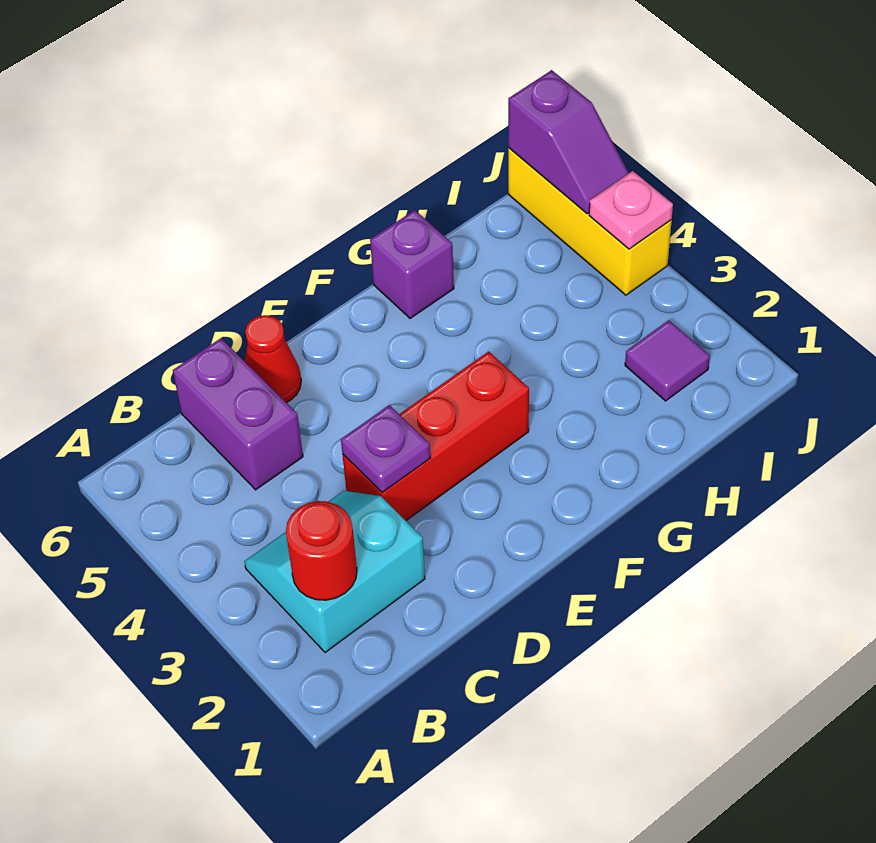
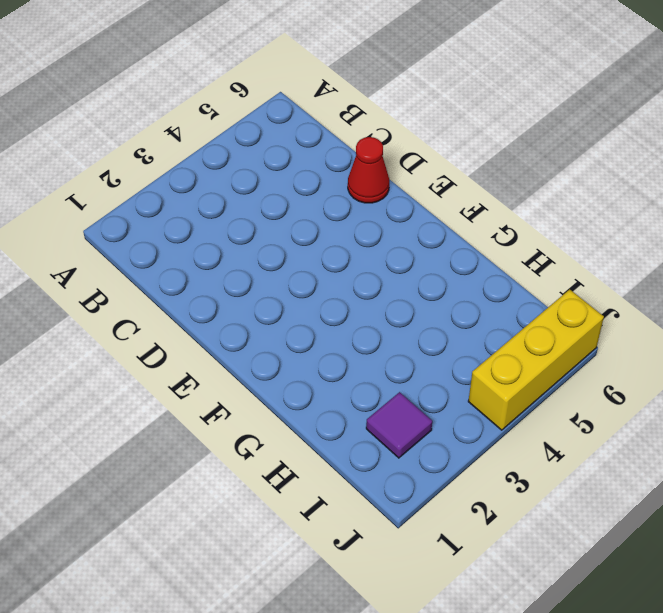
none -> cyan 2x2 slope [244,491,425,653]
none -> purple 1x2 brick [173,338,303,490]

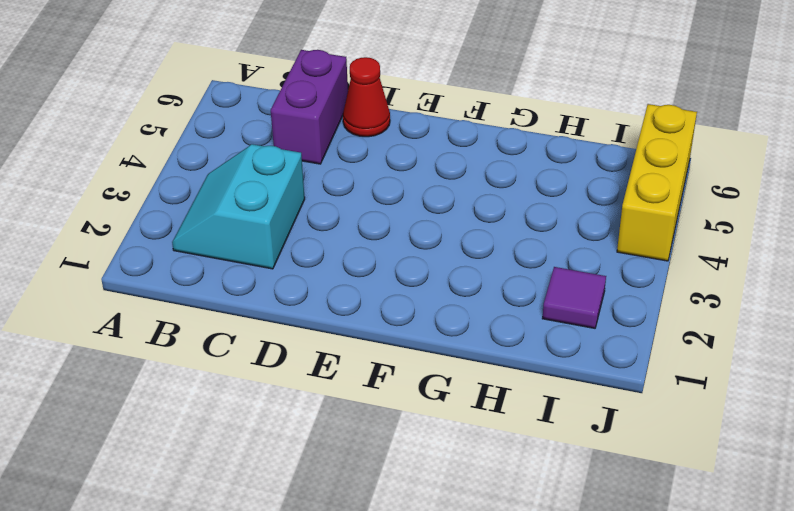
cyan 2x2 slope [172,144,305,269] -> cyan 2x2 slope turned to [244,491,425,653]
none -> red 1x3 brick [342,351,529,520]
none -> purple 1x1 brick [370,210,454,319]

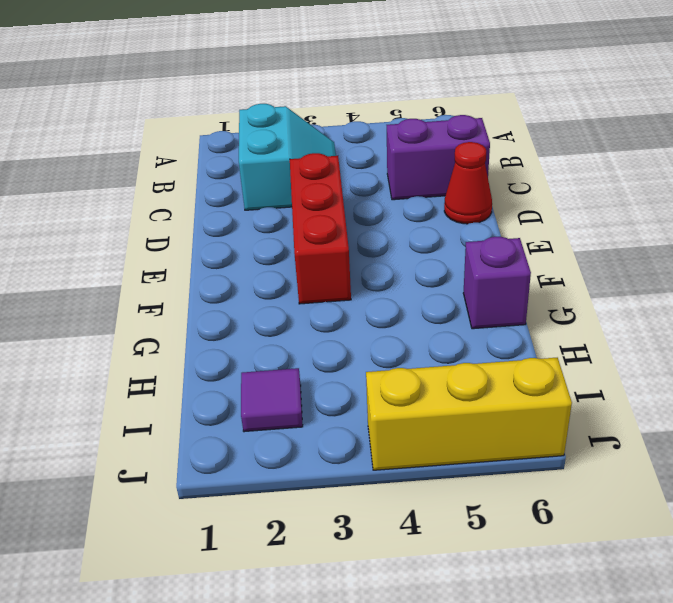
none -> red 1x1 round brick [286,501,357,600]
none -> purple 1x1 plate [341,405,430,493]

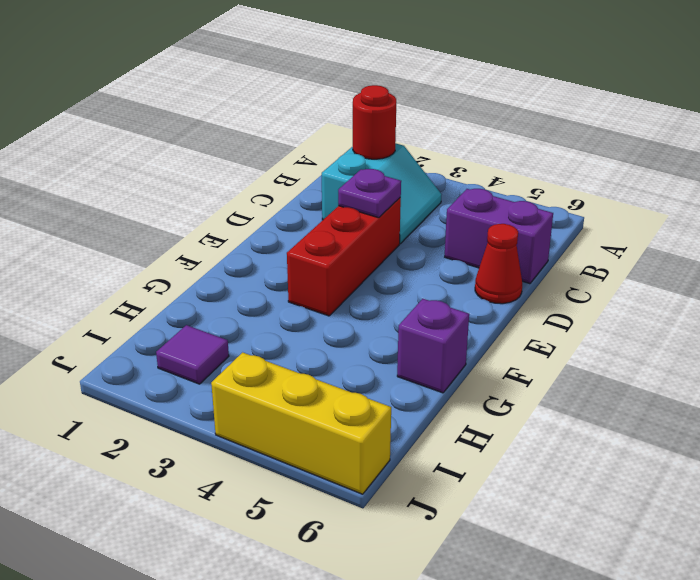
none -> pink 1x1 plate [589,171,673,249]
none -> purple 1x2 slope [508,70,629,214]

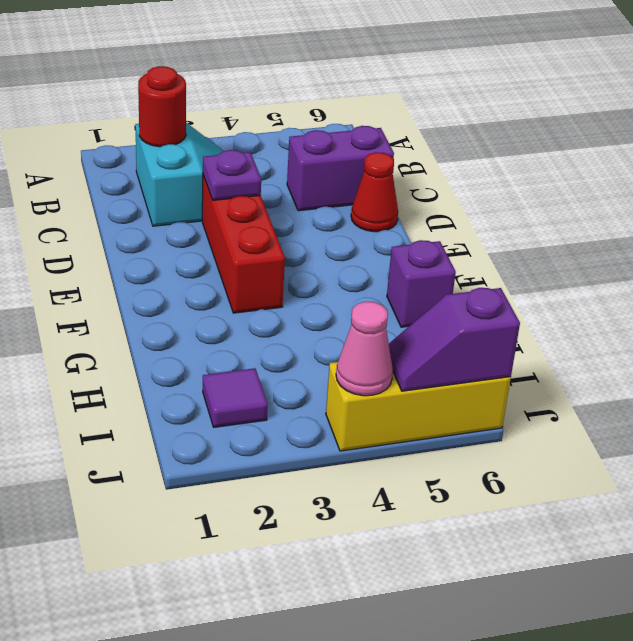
pink 1x1 cone [336,302,393,396] -> pink 1x1 plate [589,171,673,249]

